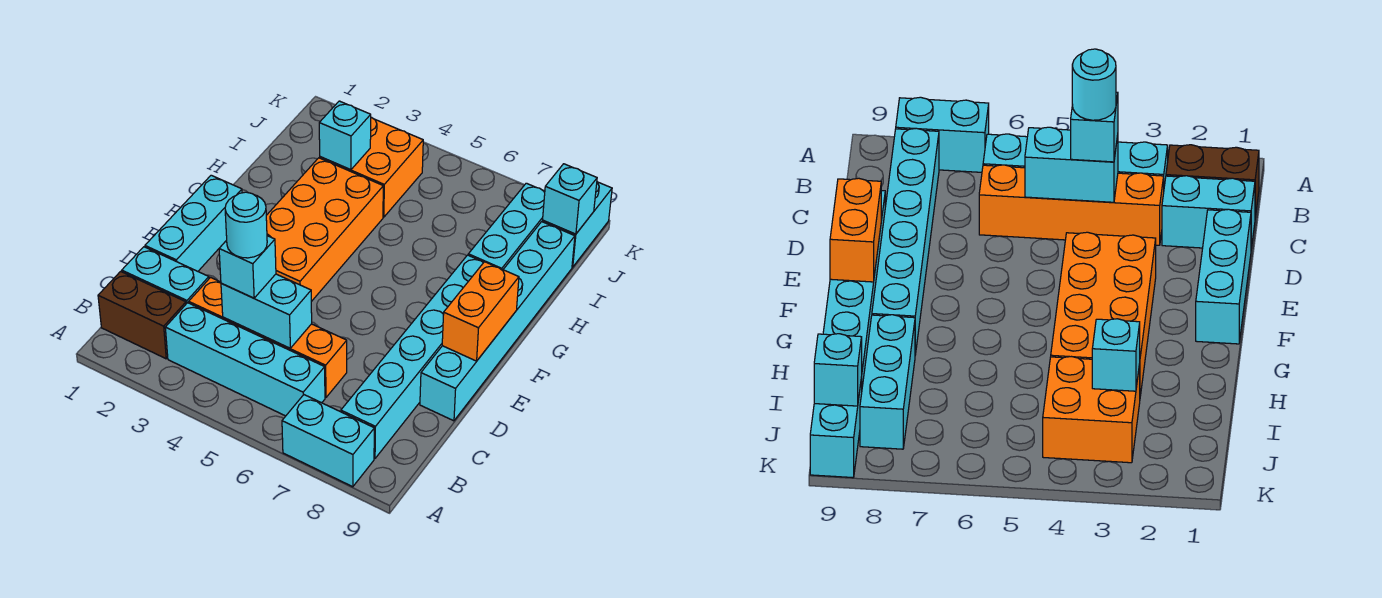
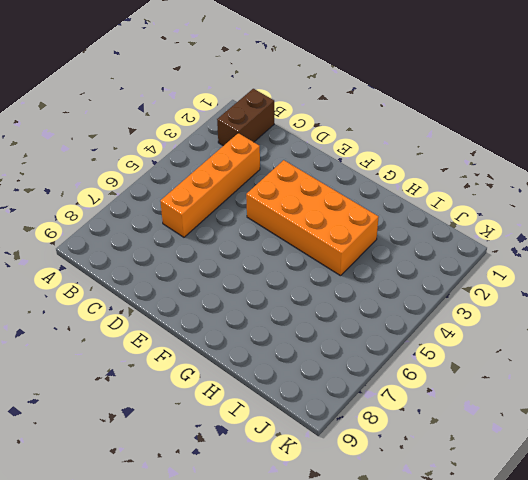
none -> cyan 1x2 brick [282,395,374,487]
none -> cyan 1x4 brick [165,303,325,416]
none -> cyan 1x6 brick [341,255,484,459]

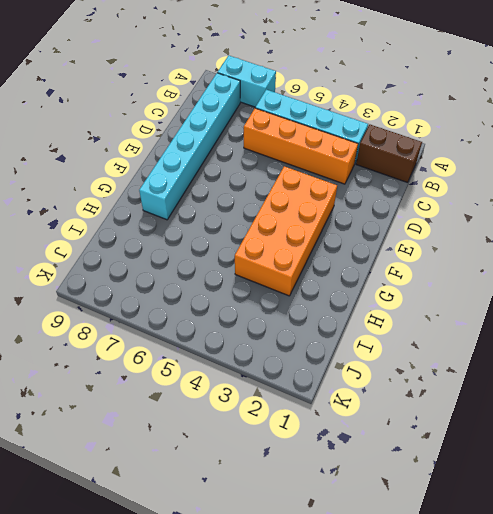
none -> cyan 1x2 brick [122,247,209,304]
none -> cyan 1x3 brick [145,175,242,271]
none -> cyan 1x6 brick [420,222,575,421]

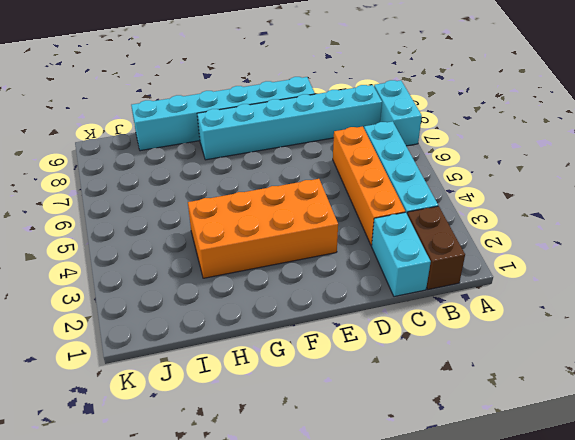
none -> cyan 1x3 brick [145,175,242,271]
none -> cyan 1x3 brick [468,183,545,269]
none -> orange 2x2 brick [320,117,423,217]

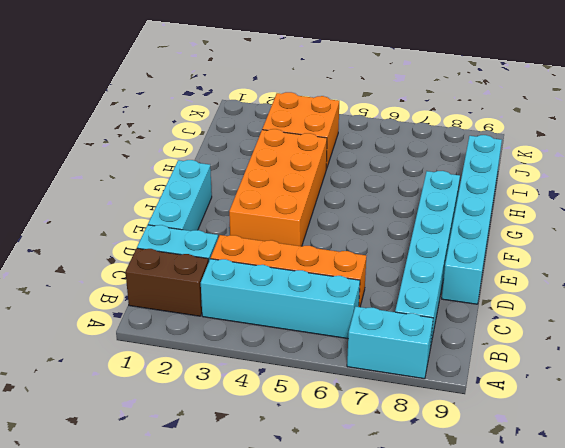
none -> cyan 1x3 brick [468,183,545,269]
none -> cyan 1x2 brick [542,182,612,267]
none -> cyan 1x2 brick [221,274,312,348]

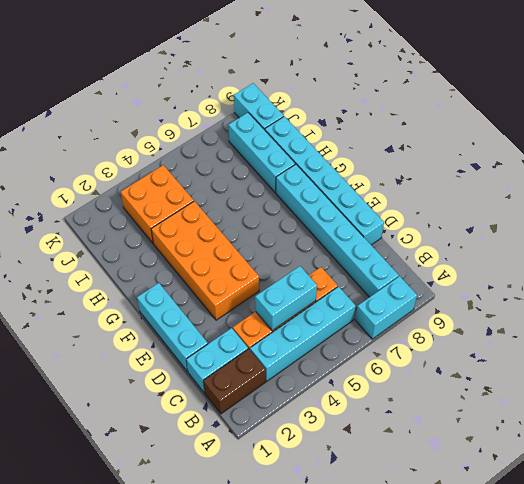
none -> orange 1x2 brick [442,262,519,361]
none -> cyan 1x1 brick [319,101,371,170]
none -> cyan 1x1 brick [543,164,597,234]

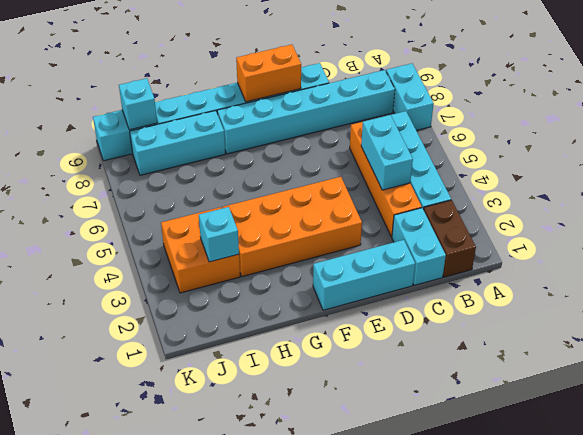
none -> cyan 1x1 brick [219,236,276,298]
none -> cyan 1x1 round brick [225,192,267,258]

